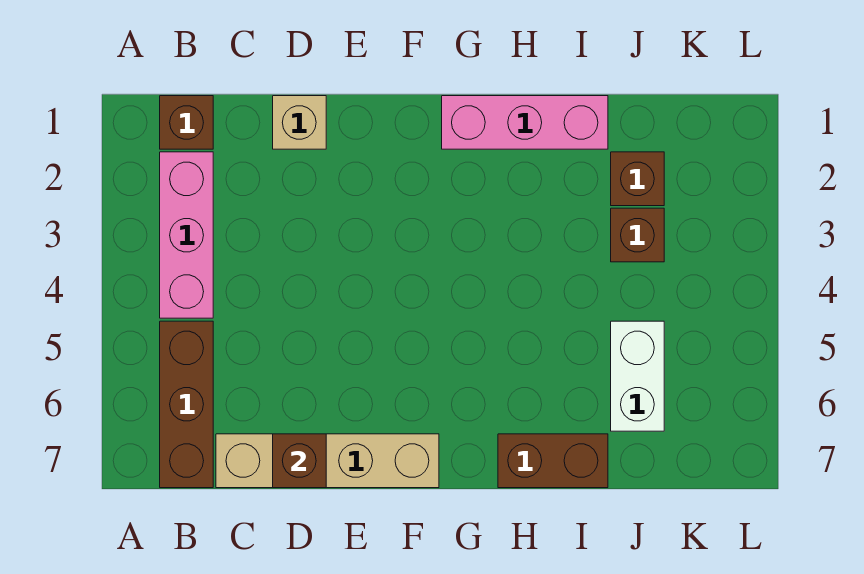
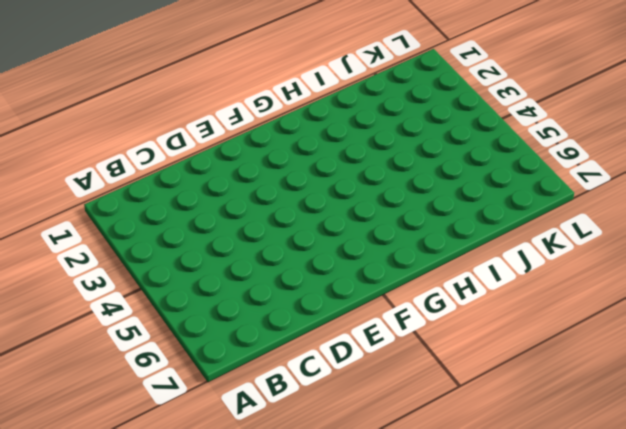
none -> brown 1x1 brick [160,96,213,149]
none -> pink 1x3 brick [160,152,213,318]

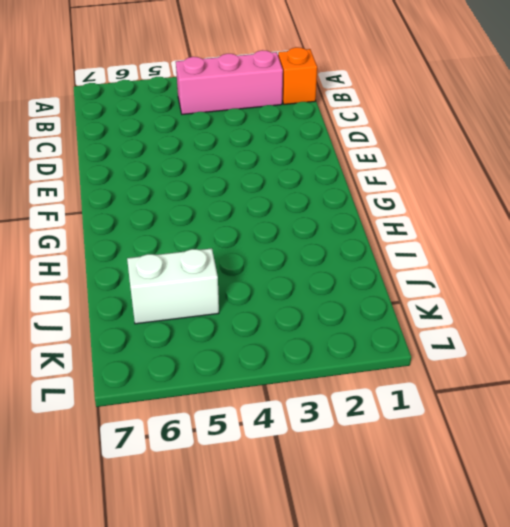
orange 1x1 brick [278,47,317,104] -> brown 1x1 brick [160,96,213,149]
none -> brown 1x3 brick [160,321,213,488]
none -> tan 1x4 brick [216,434,439,488]

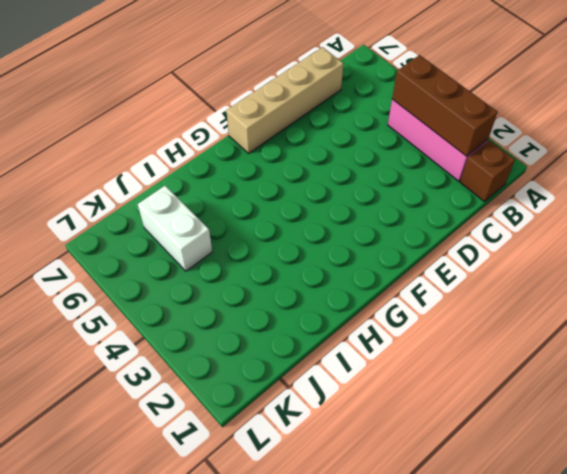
brown 1x3 brick [392,55,498,156] -> brown 1x3 brick moved to [160,321,213,488]
none -> tan 1x1 brick [273,96,326,149]
none -> pink 1x3 brick [442,96,608,149]

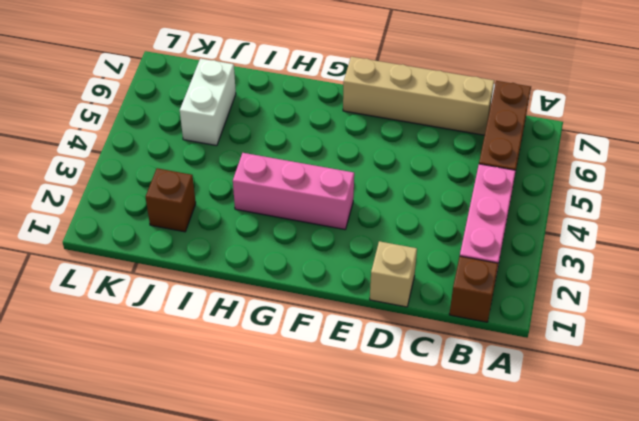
pink 1x3 brick [233,153,354,229] -> pink 1x3 brick moved to [442,96,608,149]
none -> brown 1x2 brick [498,434,608,488]
none -> brown 1x1 brick [611,208,664,262]

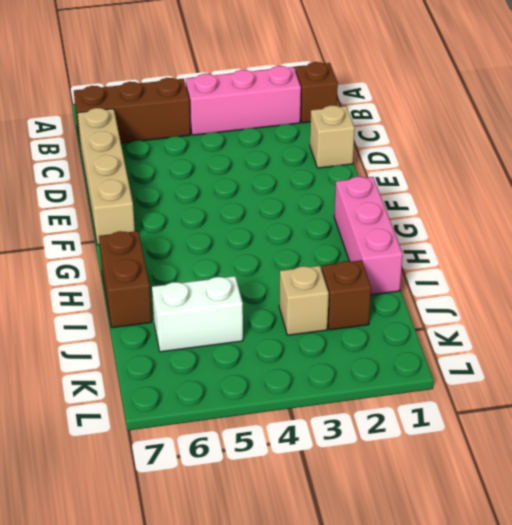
tan 1x1 brick [279,266,329,335] -> brown 1x1 brick [611,208,664,262]
none -> brown 1x1 brick [273,434,326,488]

